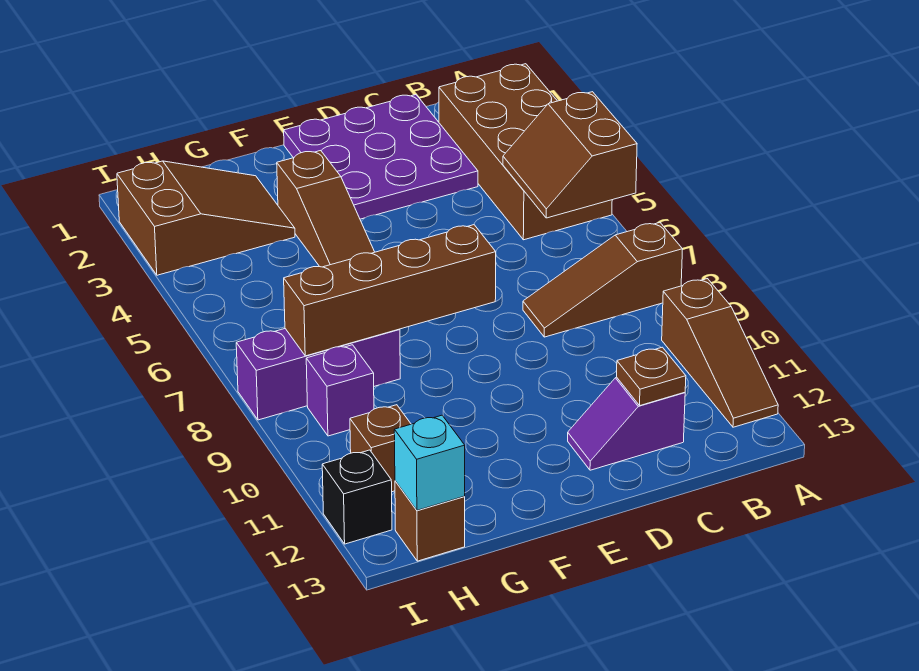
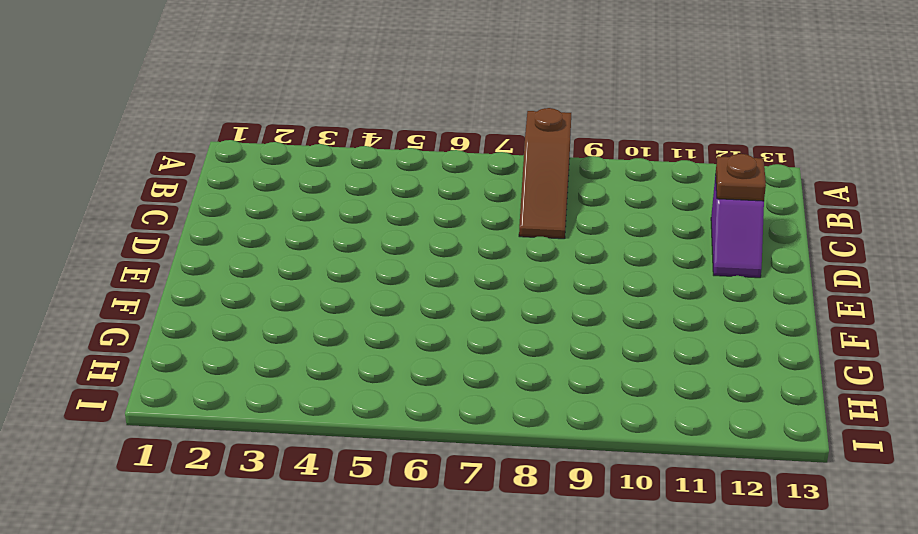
none -> brown 2x4 brick [439,64,612,240]
none -> brown 1x3 slope [662,279,778,427]
none -> purple 3x3 plate [284,95,478,219]

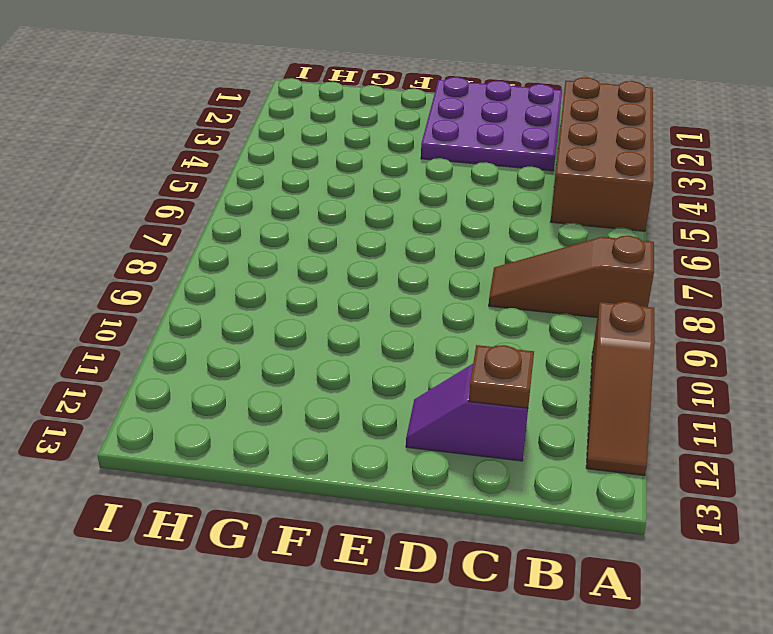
none -> brown 1x3 slope [277,151,374,267]
none -> brown 2x3 slope [117,161,295,275]
none -> purple 1x3 brick [236,329,400,420]

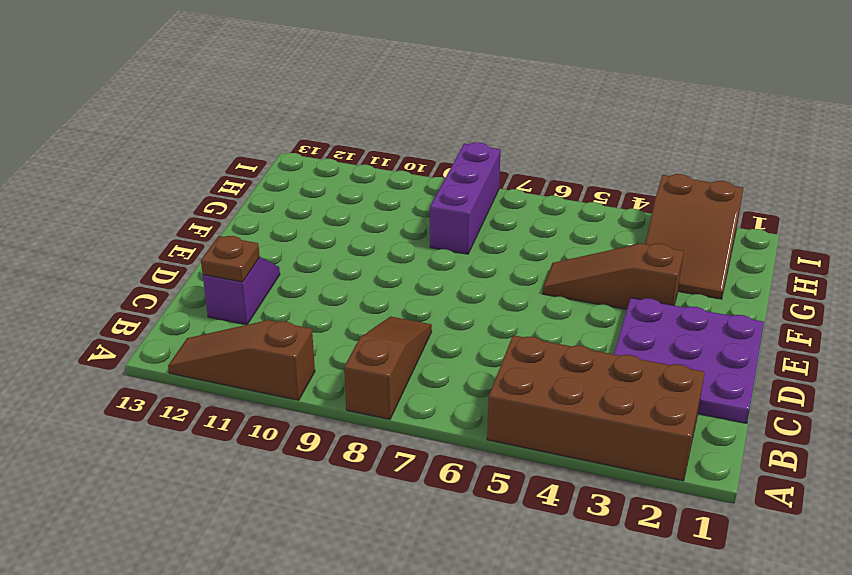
none -> purple 1x1 brick [306,345,374,436]
none -> brown 1x1 brick [350,405,411,492]
none -> brown 1x1 brick [395,481,465,561]

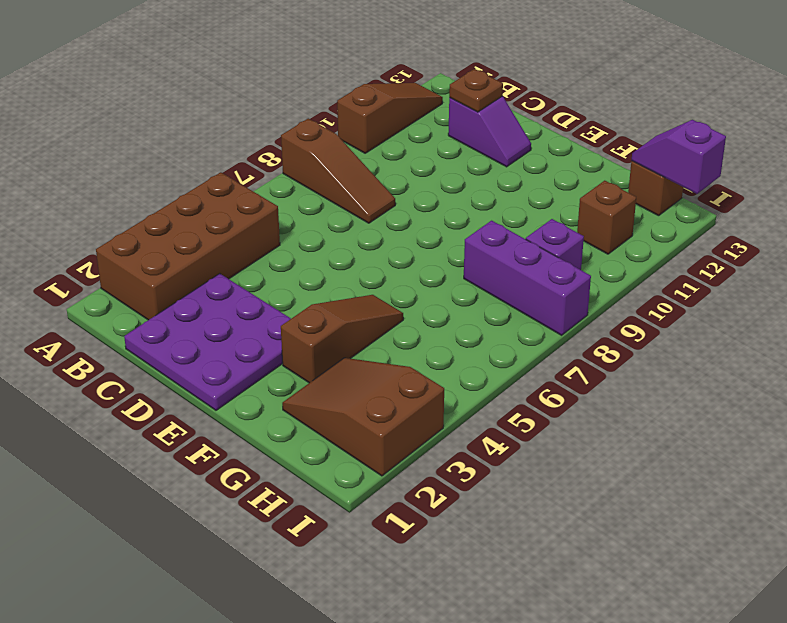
purple 1x2 slope [631,120,726,194] -> cyan 1x1 brick [394,415,465,510]
none -> black 1x1 brick [322,450,392,544]
none -> brown 2x2 slope [503,92,637,218]
none -> brown 1x4 brick [284,225,496,356]

